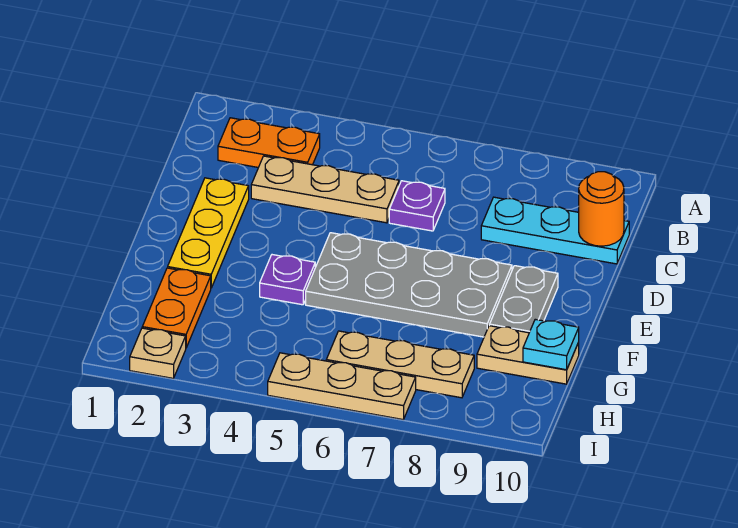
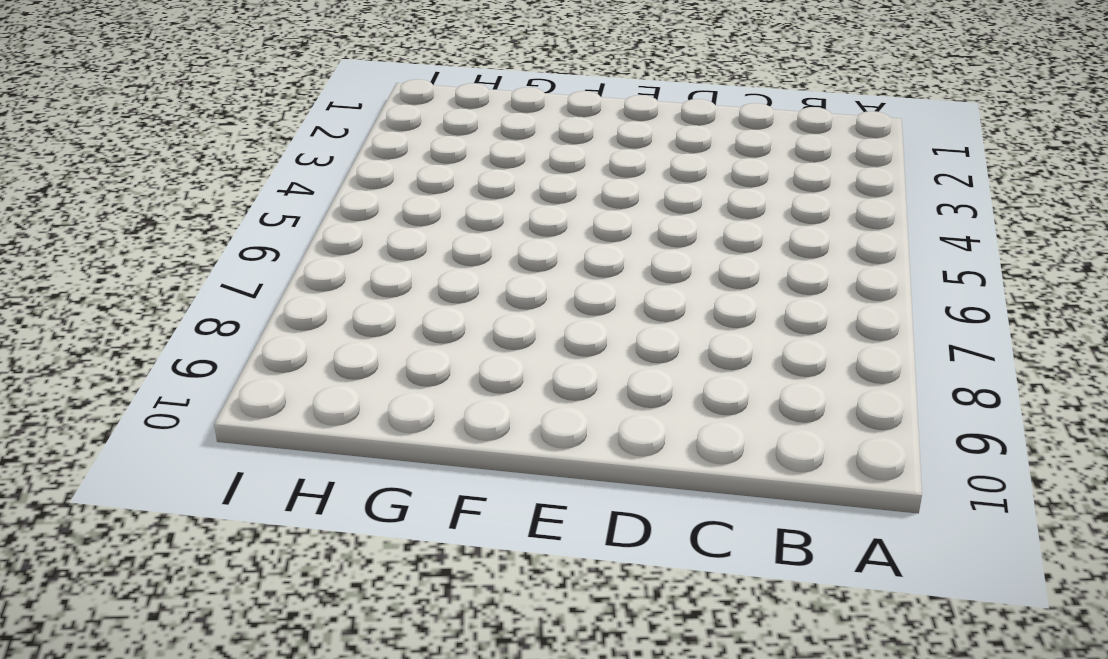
none -> orange 1x2 plate [218,118,320,168]
none -> tan 1x3 plate [251,156,399,223]
none -> purple 1x1 plate [389,181,445,231]

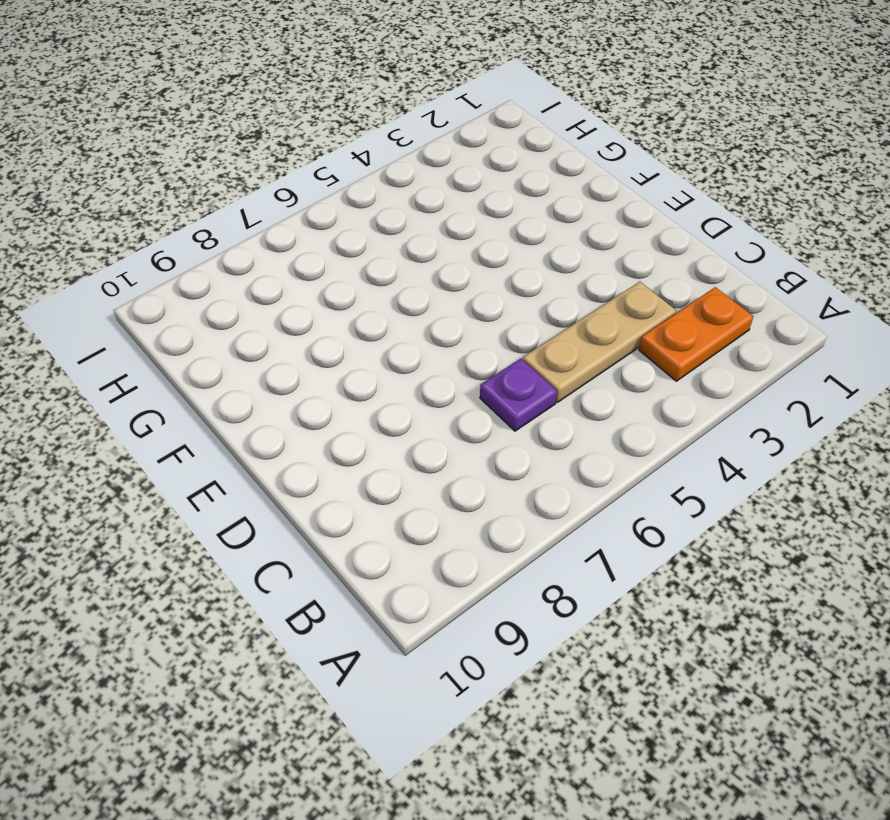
none -> cyan 1x3 plate [481,197,629,264]
none -> yellow 1x3 plate [168,178,249,288]
none -> grey 2x4 plate [306,233,512,337]

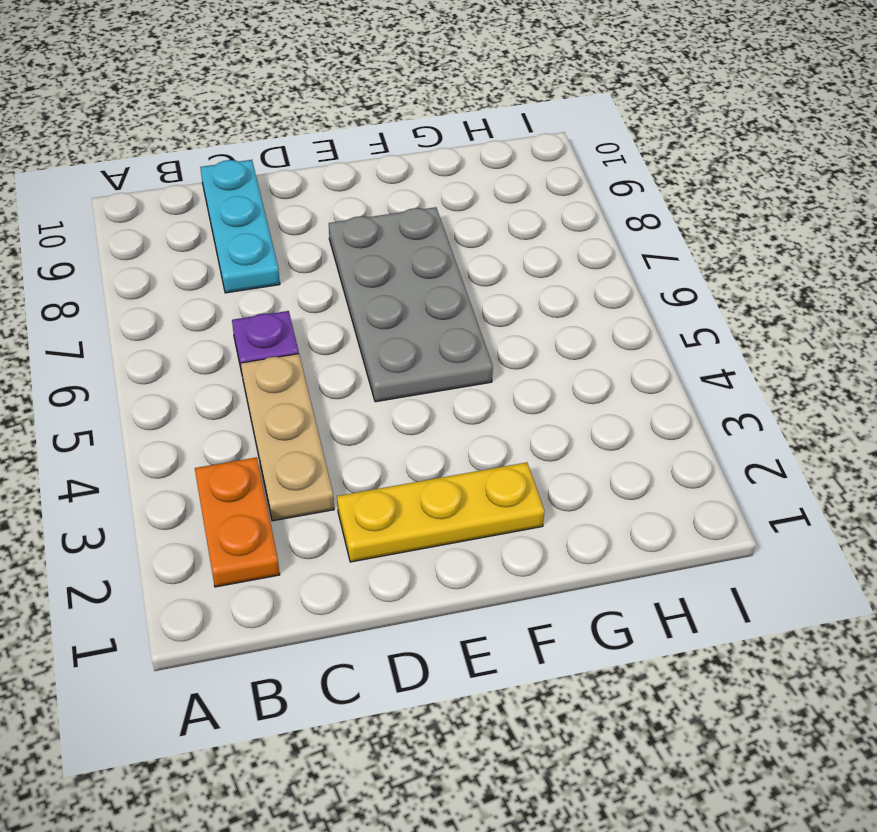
none -> grey 1x2 plate [490,266,558,333]
none -> purple 1x1 plate [260,255,315,305]
none -> orange 1x2 plate [142,268,211,347]

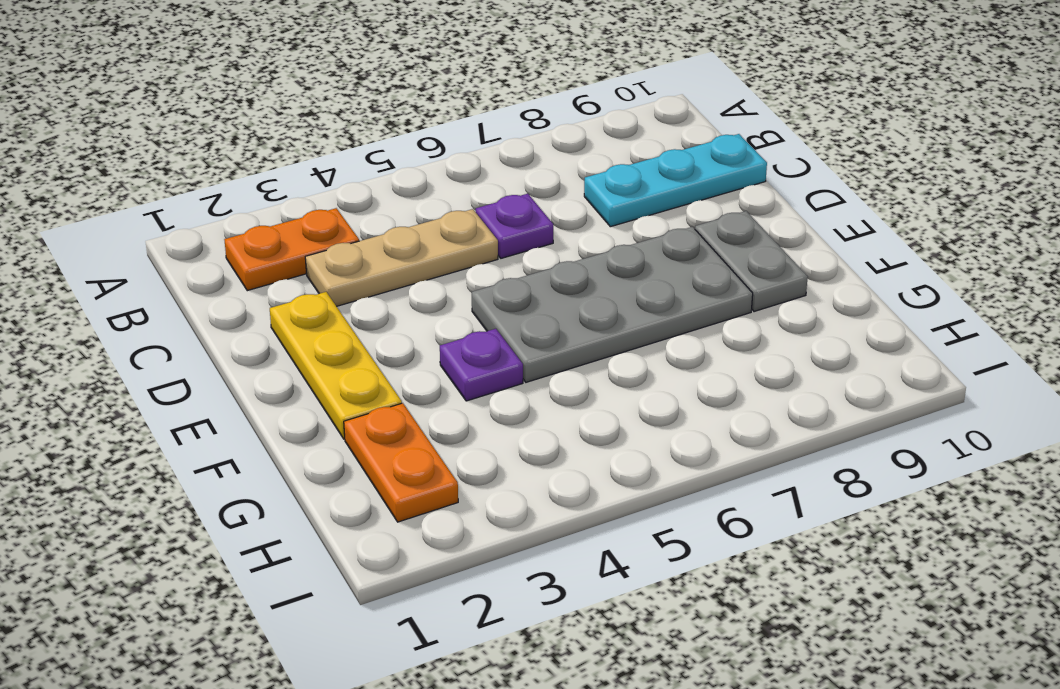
none -> tan 1x2 plate [477,326,579,384]
none -> tan 1x3 plate [326,331,474,398]
none -> tan 1x1 plate [130,328,186,378]

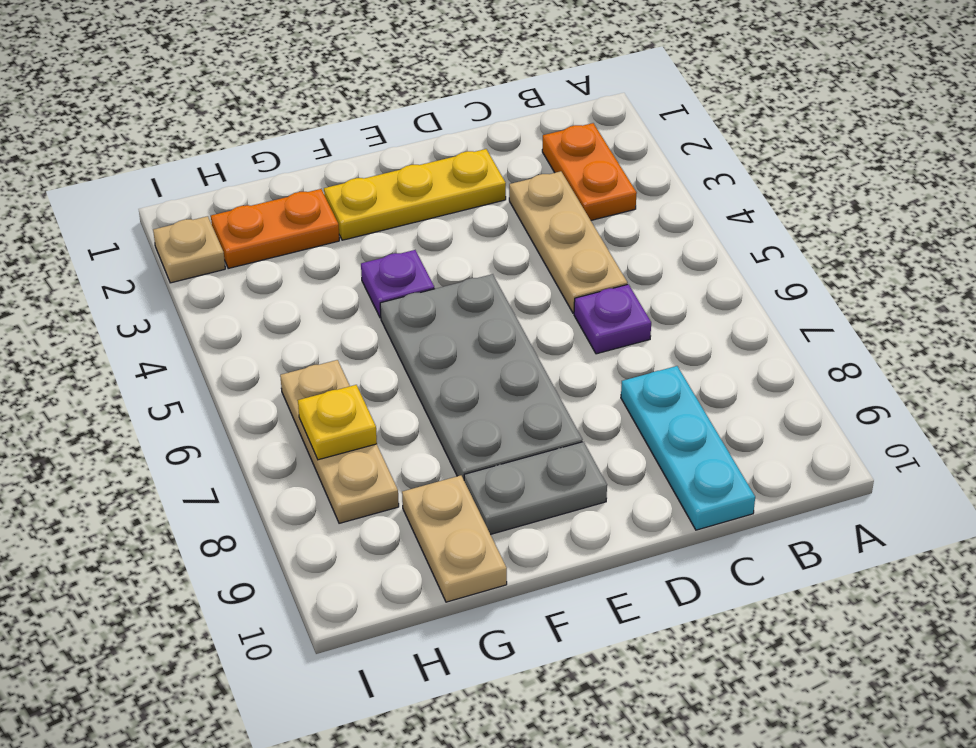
yellow 1x1 plate [298,385,377,460] -> none
none -> tan 1x3 plate [268,353,416,419]
none -> orange 1x1 round brick [579,172,624,246]
none -> cyan 1x1 plate [523,319,579,370]

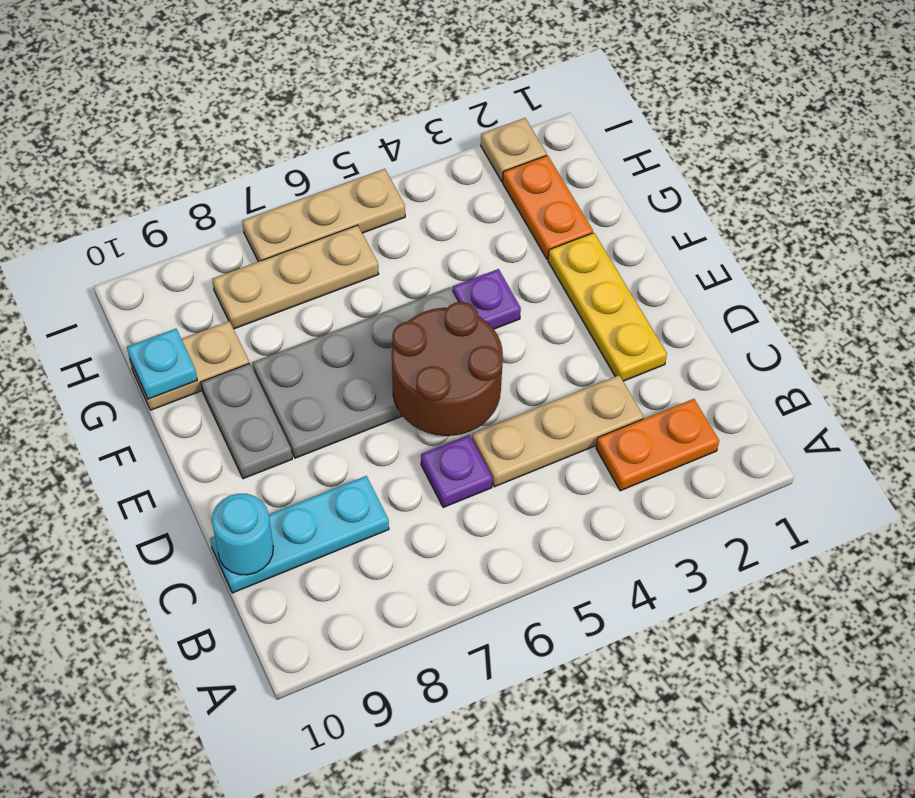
cyan 1x1 round brick [212,494,273,575] -> orange 1x1 round brick [579,172,624,246]
brown 2x2 round brick [392,302,503,436] -> none

